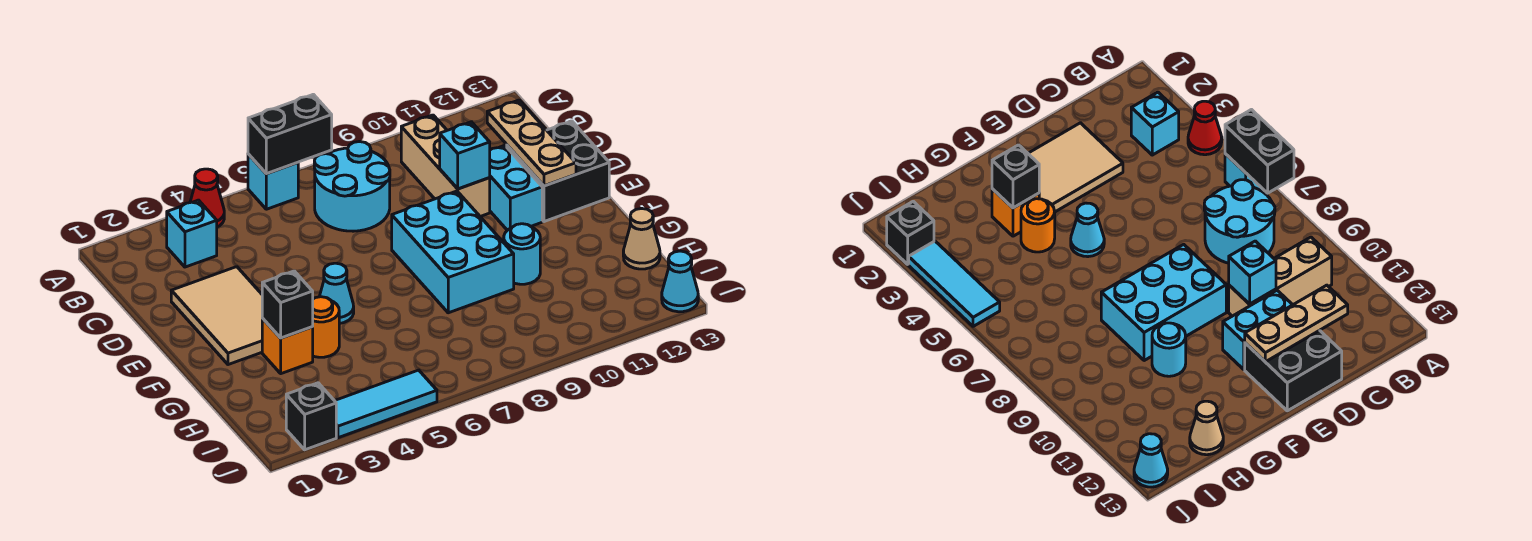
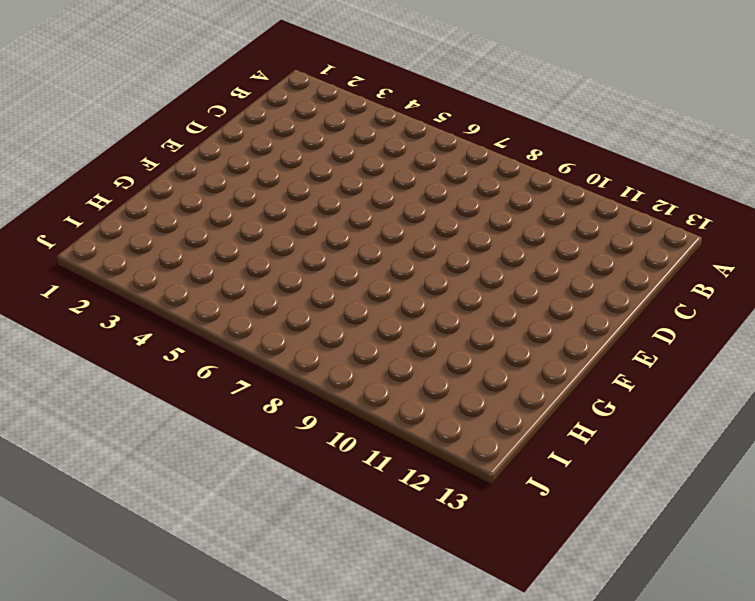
none -> red 1x1 cone [190,169,224,227]
none -> cyan 1x1 brick [248,154,298,209]
none -> cyan 1x1 brick [167,200,217,267]

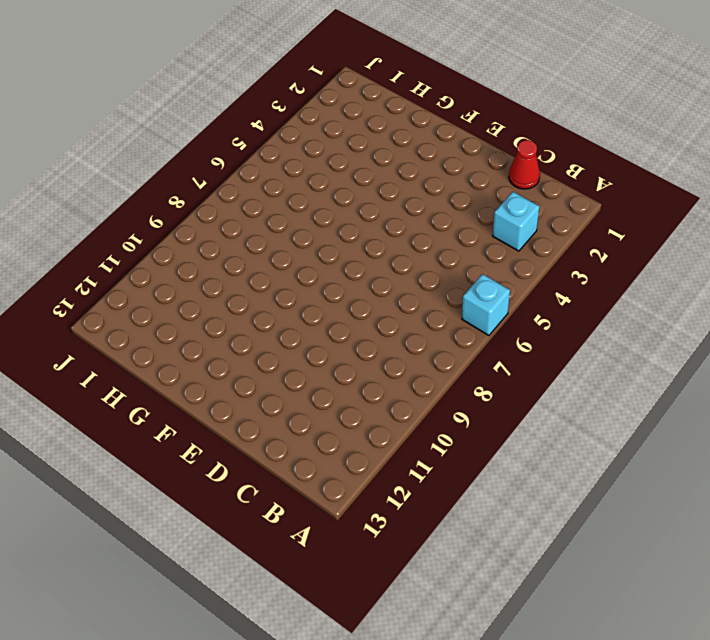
red 1x1 cone [509,140,540,189] -> red 1x1 cone moved to [190,169,224,227]
none -> cyan 2x2 round brick [314,142,390,231]
none -> tan 1x3 brick [401,115,490,216]
none -> tan 2x3 tile [171,267,263,365]

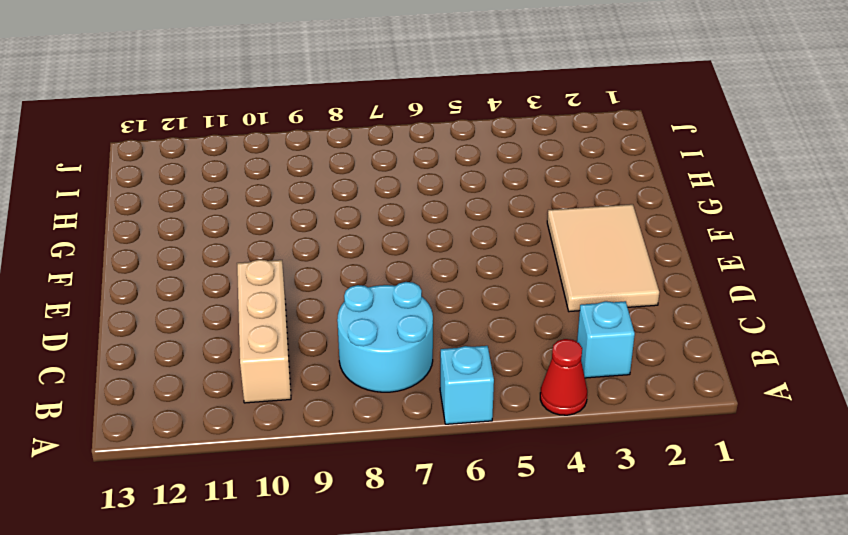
none -> cyan 1x2 brick [489,145,542,230]
none -> black 2x2 brick [507,121,609,222]
none -> cyan 2x3 brick [392,191,514,313]

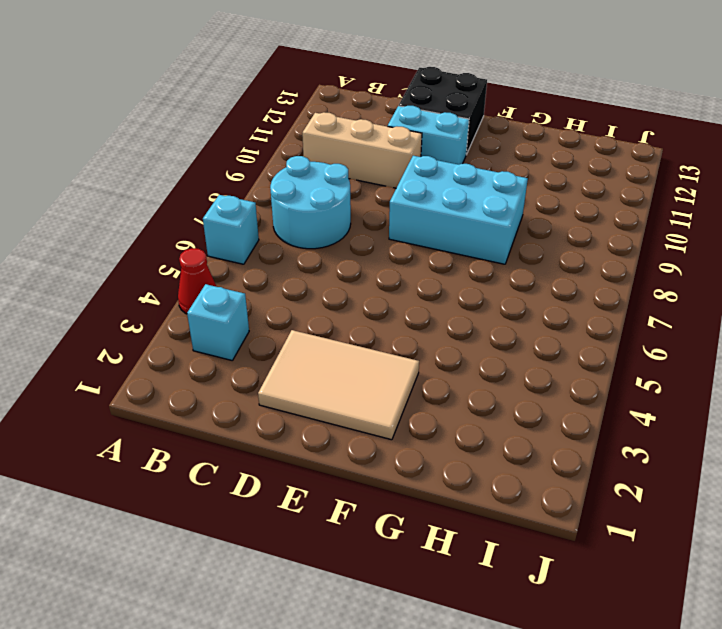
none -> cyan 1x1 cone [319,263,354,324]
none -> orange 1x1 brick [262,319,313,374]
none -> orange 1x1 round brick [313,297,339,357]

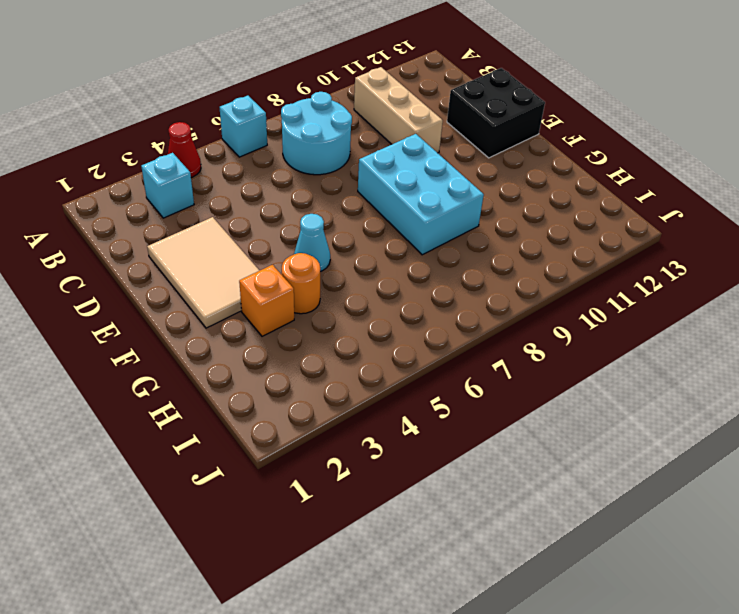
none -> cyan 1x2 brick [489,145,542,230]
none -> cyan 1x1 round brick [504,224,540,284]
none -> tan 1x1 cone [623,209,660,269]

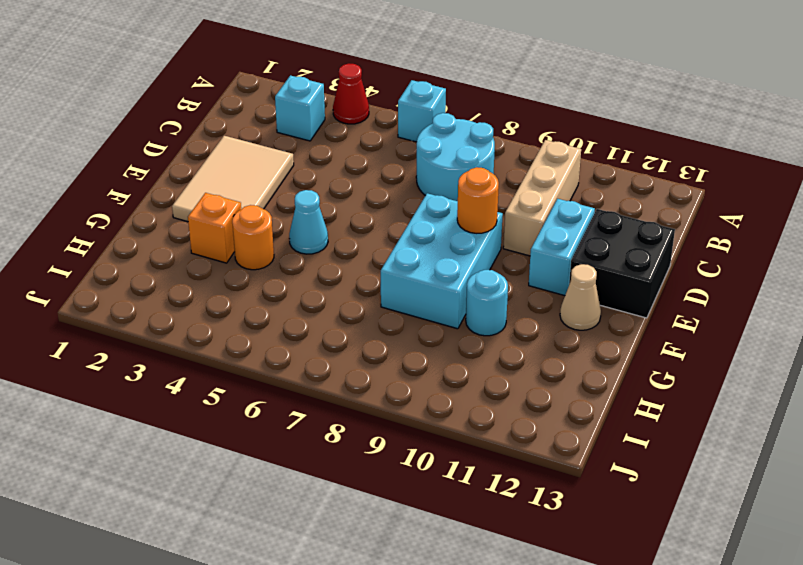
orange 1x1 round brick [457,167,499,233] -> none
tan 1x1 cone [560,264,601,330] -> tan 1x1 cone moved to [623,209,660,269]
none -> black 1x1 brick [286,383,336,450]
none -> cyan 1x3 tile [335,370,437,438]
none -> cyan 1x1 cone [662,251,698,312]

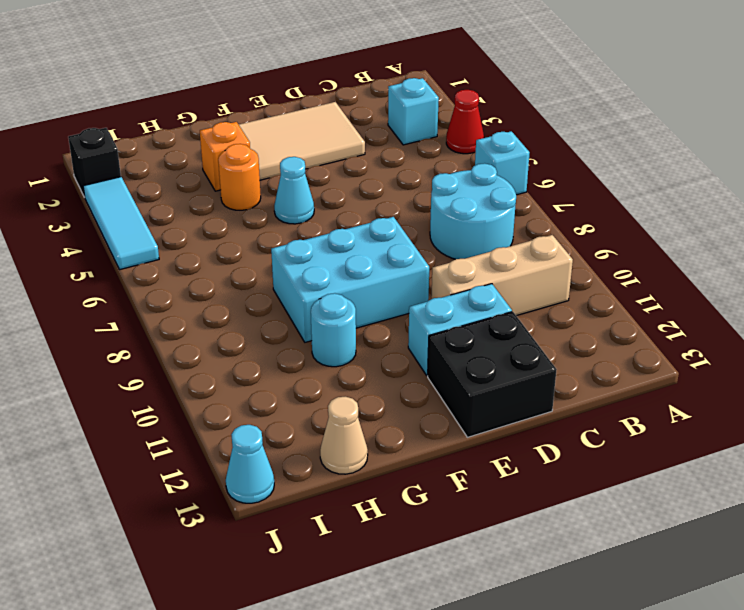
none -> black 1x2 brick [248,94,332,174]
none -> tan 1x3 plate [487,100,576,186]
none -> cyan 1x1 brick [440,122,490,189]

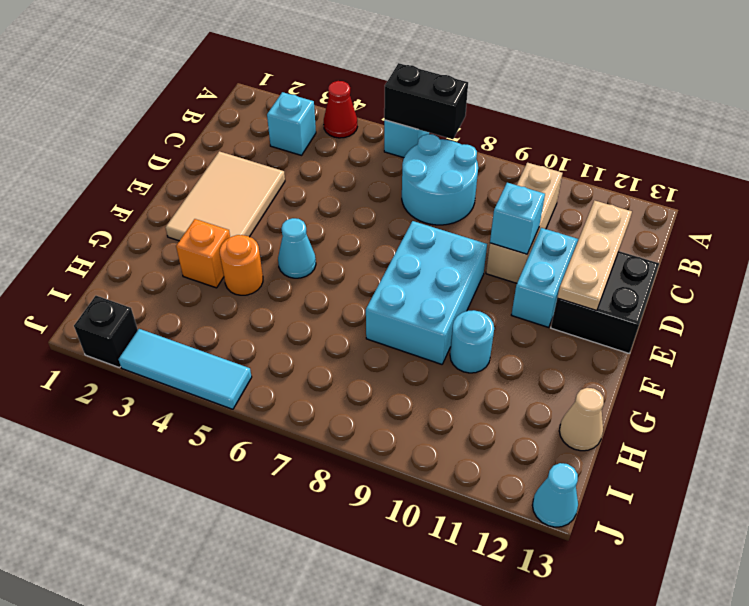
none -> black 1x1 brick [262,271,313,338]

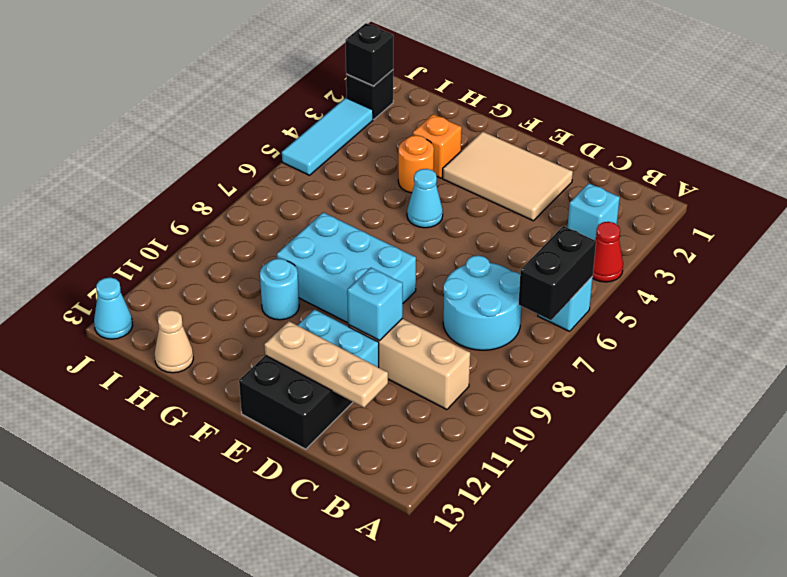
black 1x1 brick [346,23,393,86] -> black 1x1 brick moved to [262,271,313,338]

